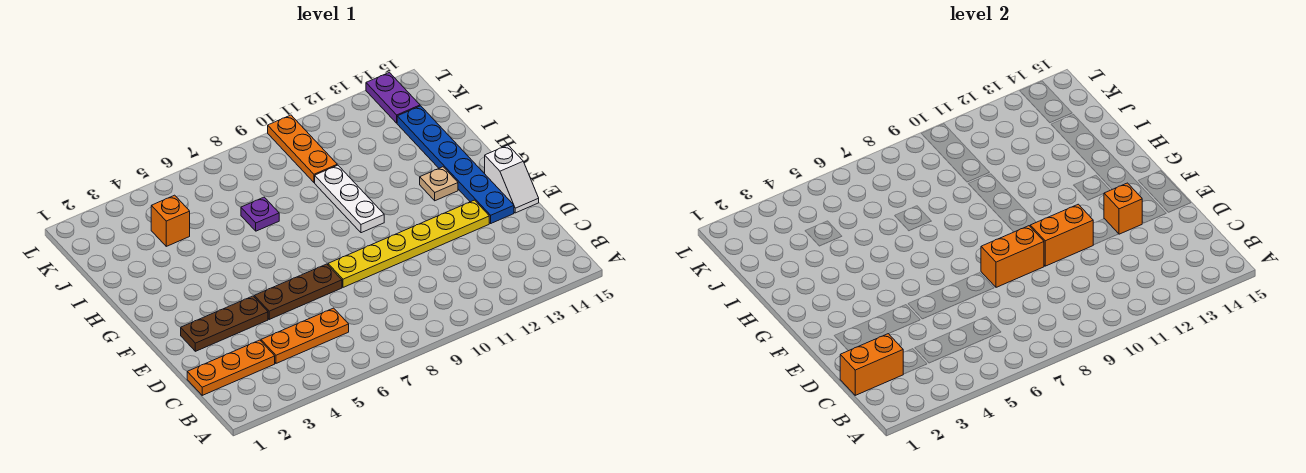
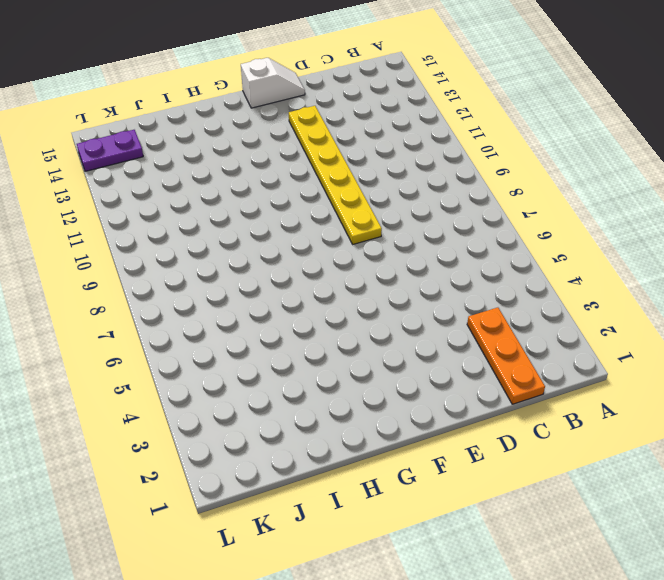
none -> orange 1x3 plate [261,308,349,363]
none -> brown 1x3 plate [181,296,268,351]
none -> brown 1x3 plate [254,264,342,319]

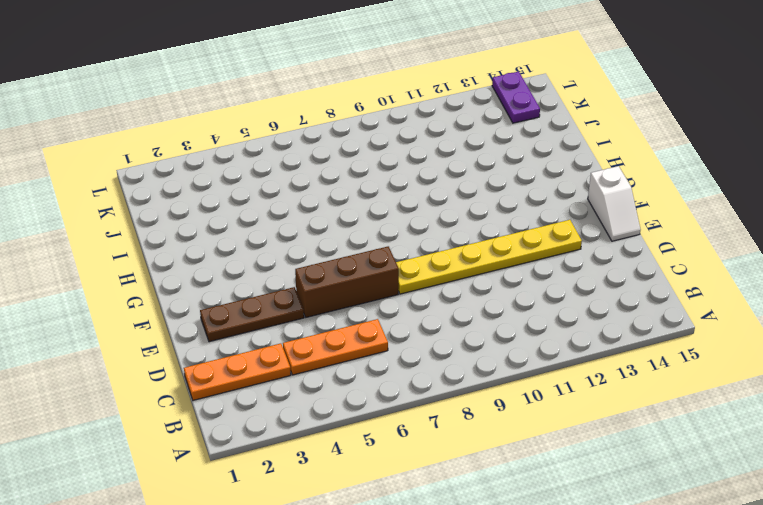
brown 1x3 brick [295,246,399,317] -> brown 1x3 plate [254,264,342,319]
none -> blue 1x6 plate [397,106,514,223]
none -> white 1x3 plate [315,165,384,233]
none -> tan 1x1 plate [420,167,458,201]

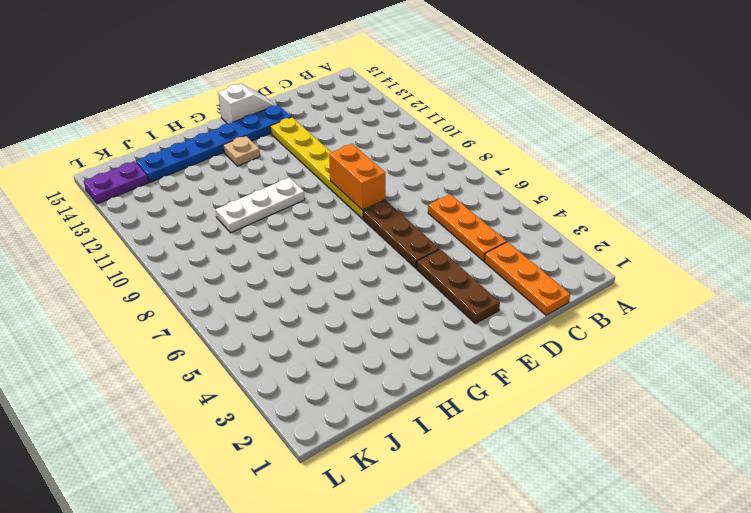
none -> purple 1x1 plate [241,197,279,231]
none -> orange 1x1 brick [151,195,190,246]
none -> orange 1x3 plate [268,115,337,183]

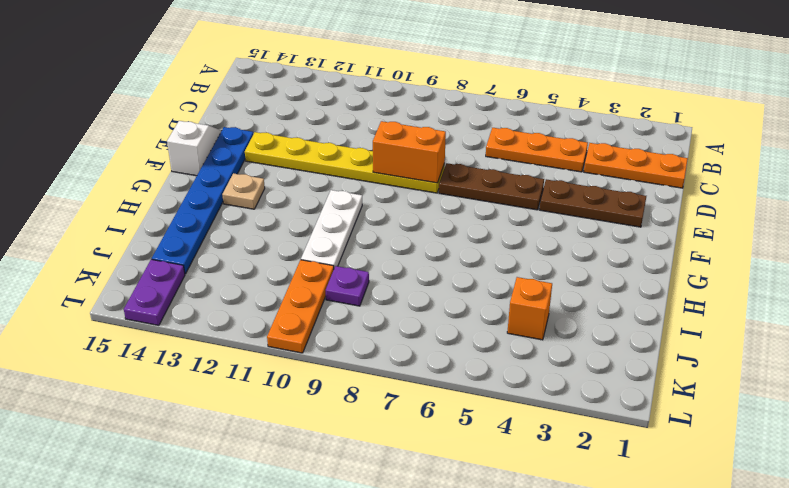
purple 1x1 plate [326,266,369,306] -> purple 1x1 plate moved to [241,197,279,231]
none -> orange 1x2 brick [840,334,903,395]
none -> orange 1x2 brick [1030,204,1093,266]
none -> orange 1x1 brick [1104,183,1142,234]

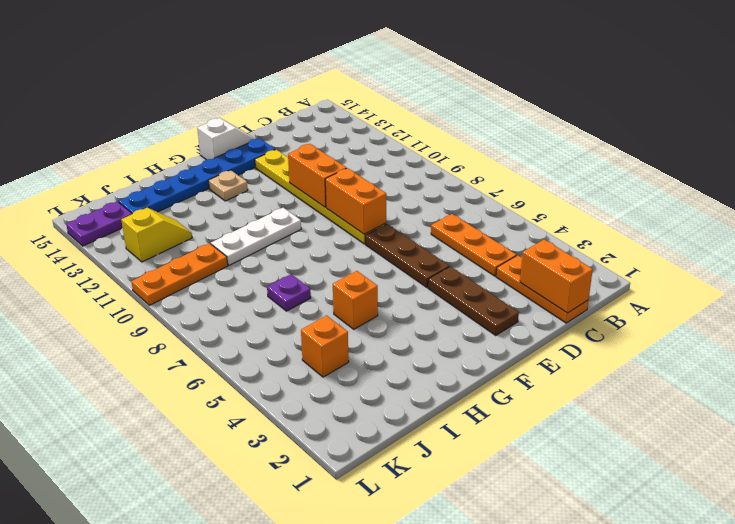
orange 1x1 brick [333,271,378,329] -> orange 1x1 brick moved to [1104,183,1142,234]
yellow 1x2 slope [121,208,192,262] -> none

